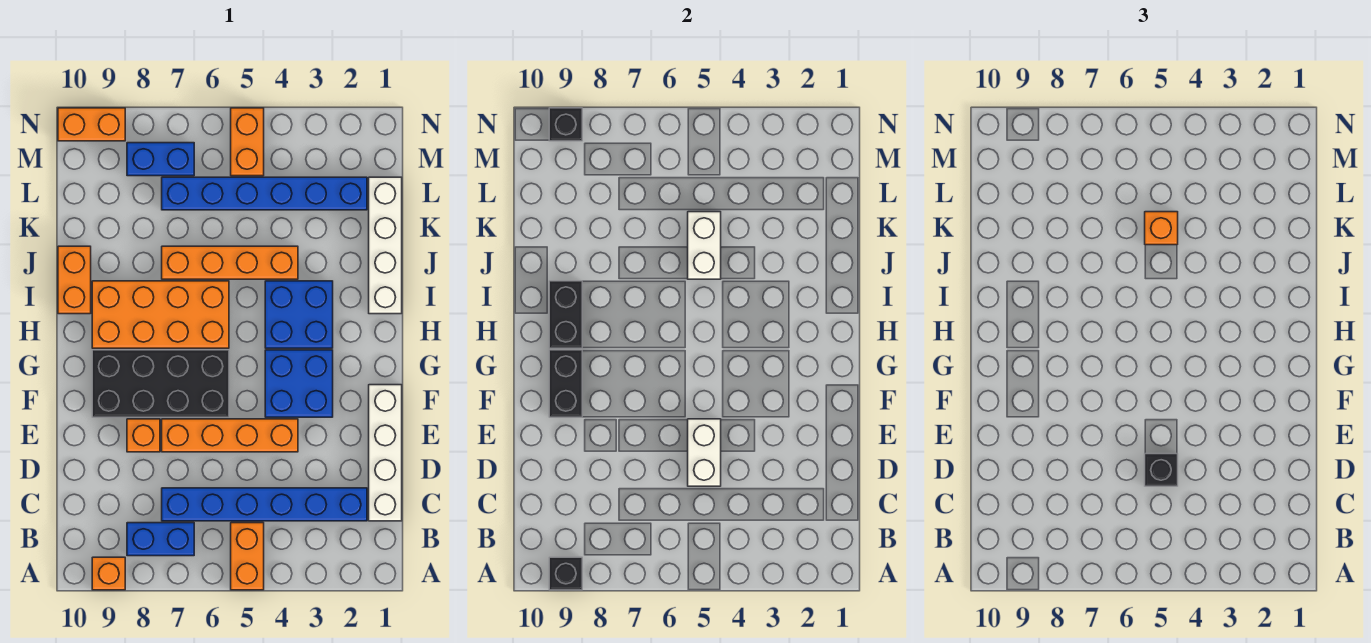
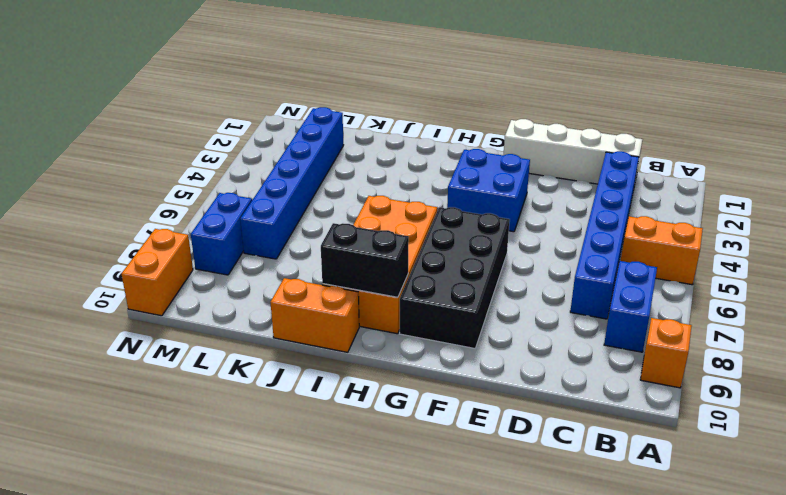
none -> orange 1x4 brick [162,419,298,452]
none -> orange 1x1 brick [127,419,160,452]
none -> blue 2x2 brick [265,281,333,348]

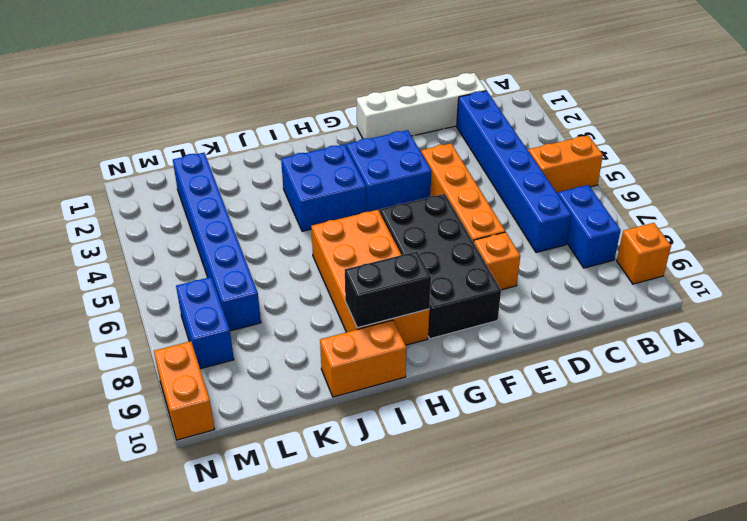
none -> white 1x4 brick [369,177,402,314]
none -> orange 1x4 brick [162,246,298,279]
none -> orange 1x2 brick [231,108,264,176]

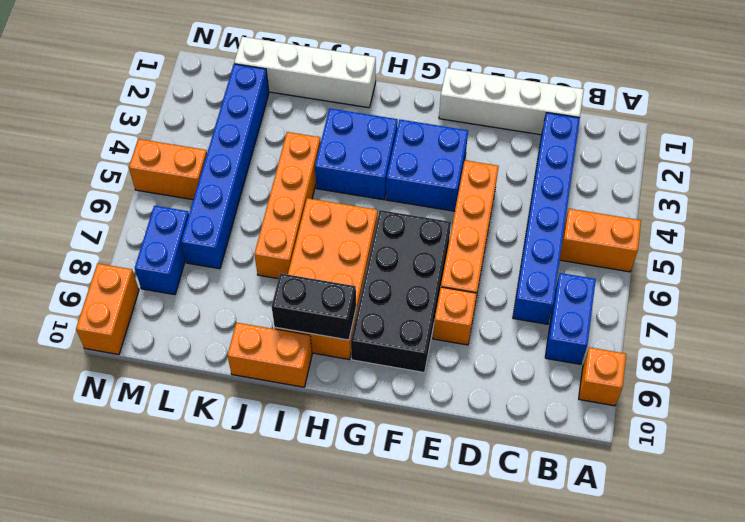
none -> black 1x1 brick [549,557,582,590]
none -> white 1x2 brick [688,419,721,486]
none -> black 1x2 brick [549,350,582,417]

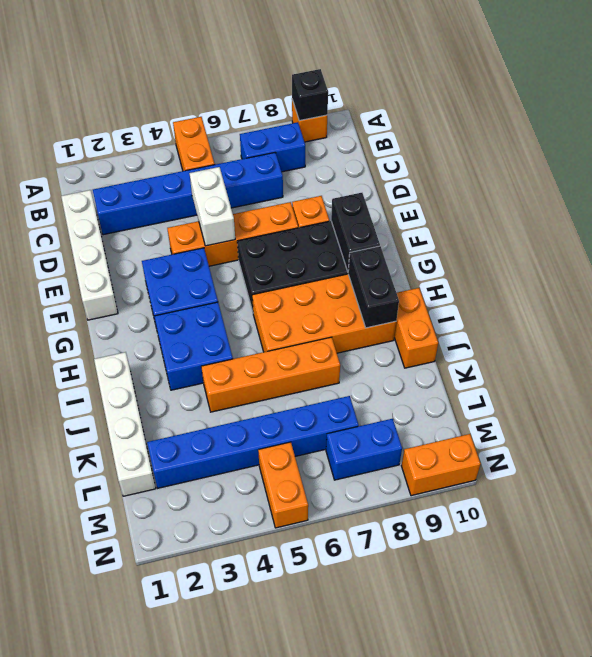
none -> white 1x2 brick [688,212,721,279]
none -> black 1x1 brick [549,108,582,141]
none -> black 1x1 brick [1145,454,1178,486]

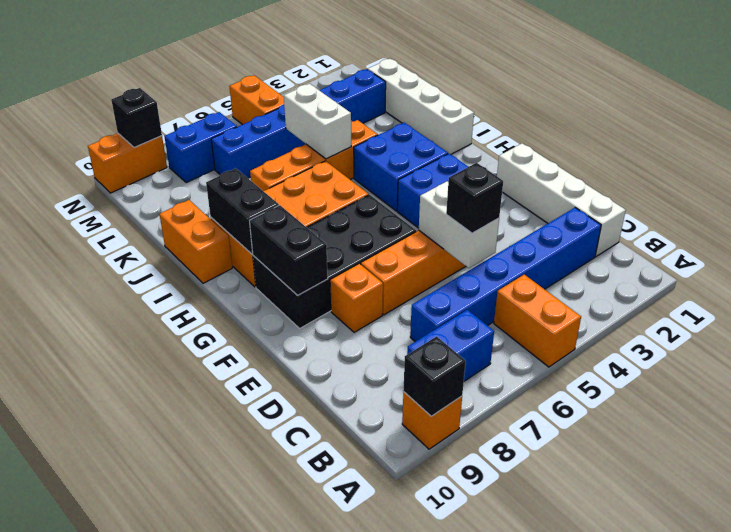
none -> orange 1x1 brick [1145,212,1178,245]

